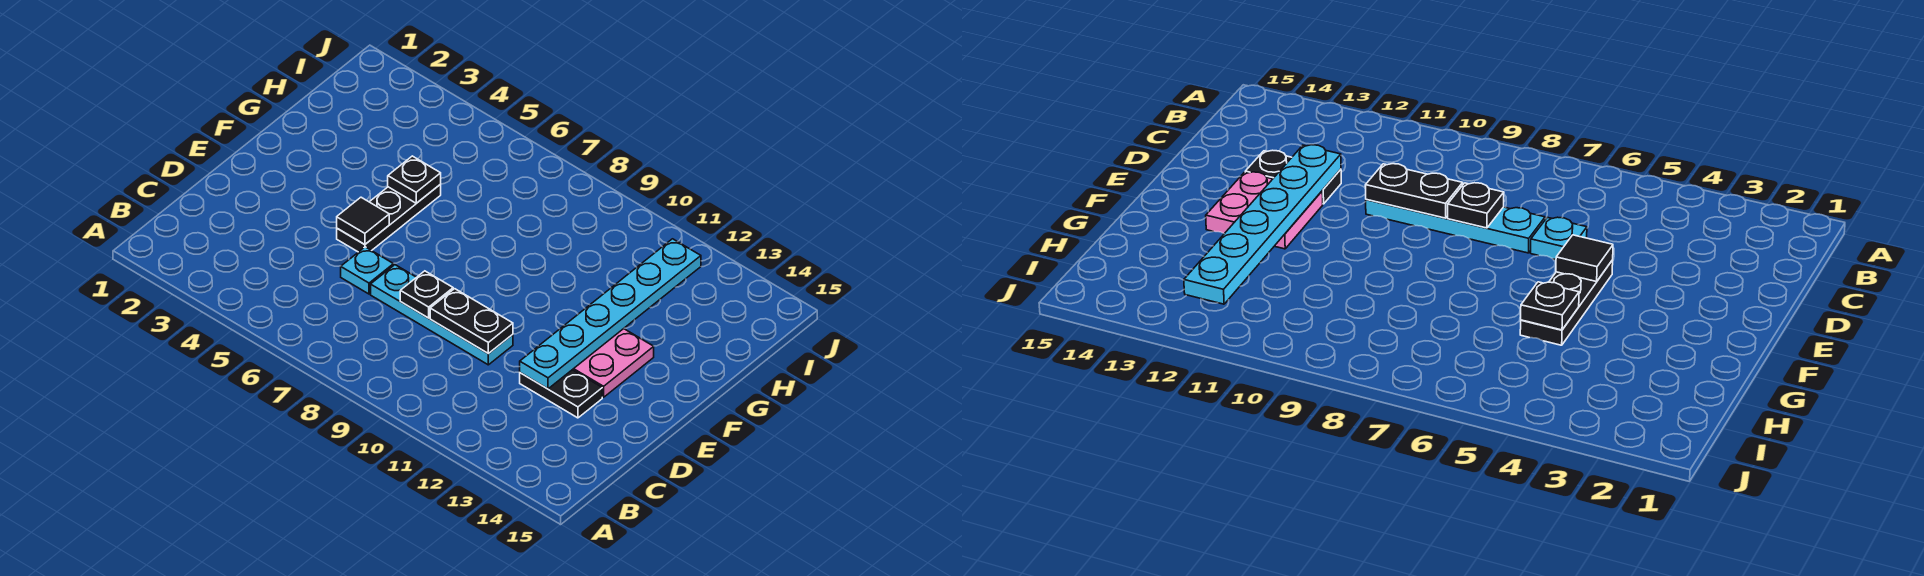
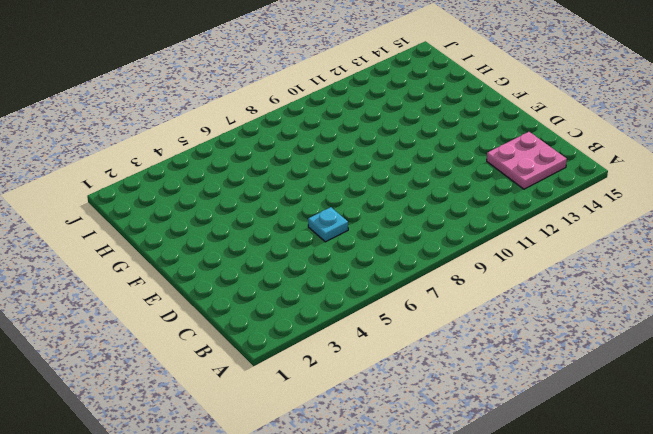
pink 2x2 plate [487,132,567,189] -> pink 2x2 plate moved to [573,329,654,397]
none -> cyan 1x4 plate [371,265,513,365]
none -> black 1x2 plate [520,370,602,418]

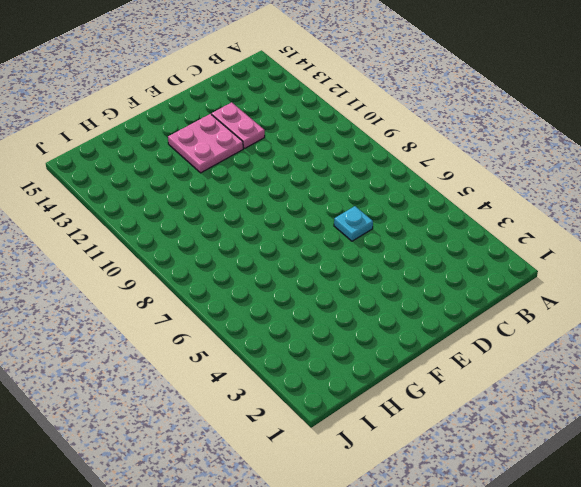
pink 1x2 plate [212,102,265,149] -> black 1x2 plate [520,370,602,418]
none -> cyan 1x4 plate [371,265,513,365]
none -> black 1x3 plate [337,184,441,252]

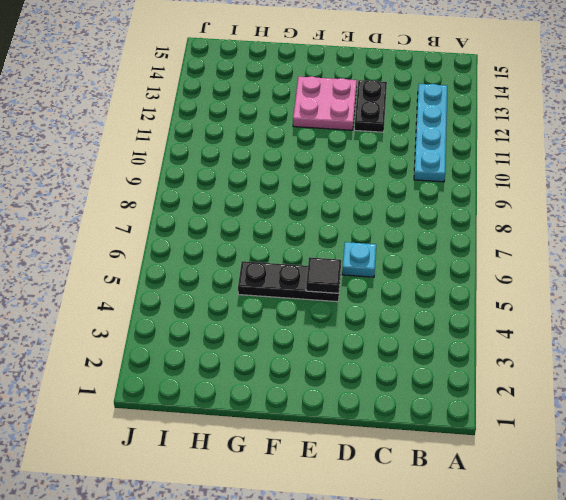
cyan 1x4 plate [414,84,447,182] -> cyan 1x4 plate moved to [371,265,513,365]
none -> black 1x1 plate [400,271,453,318]
none -> black 1x2 plate [430,289,513,354]

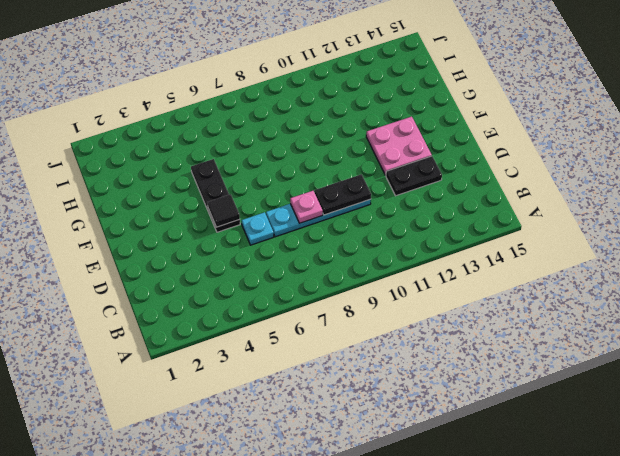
pink 1x1 plate [290,191,323,223] -> black 1x1 plate [400,271,453,318]
none -> cyan 1x6 plate [520,239,701,389]
none -> black 1x1 plate [388,156,441,203]

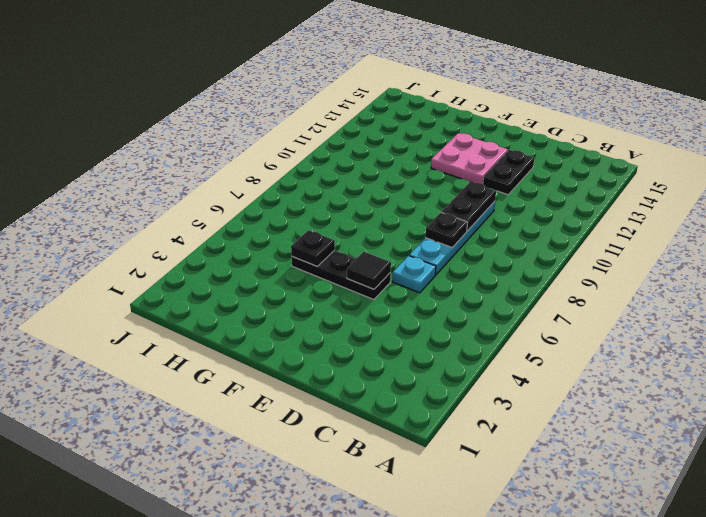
none -> cyan 1x6 plate [520,239,701,389]

